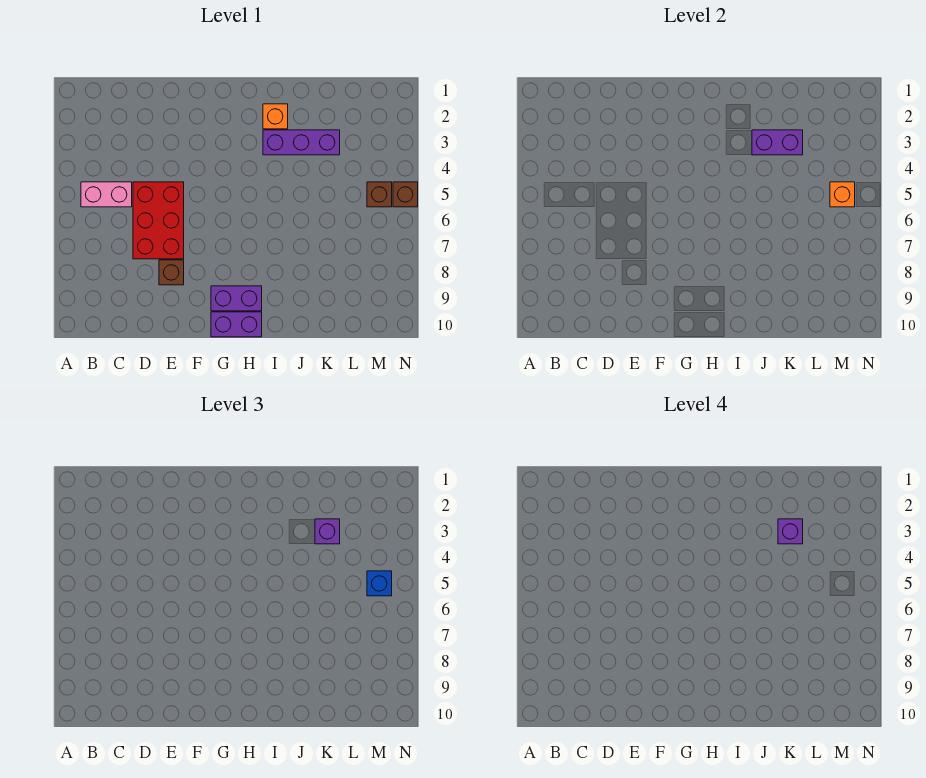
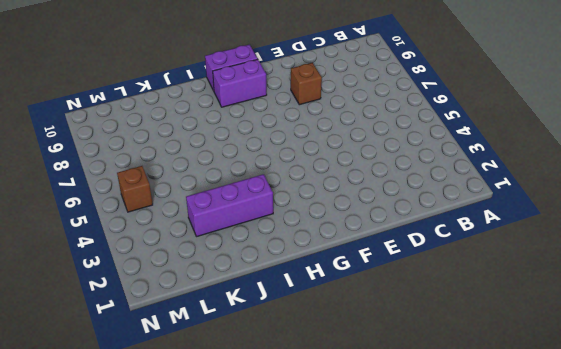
none -> pink 1x2 brick [81,182,132,207]
none -> red 2x3 brick [133,182,184,259]
none -> orange 1x1 brick [263,104,288,129]

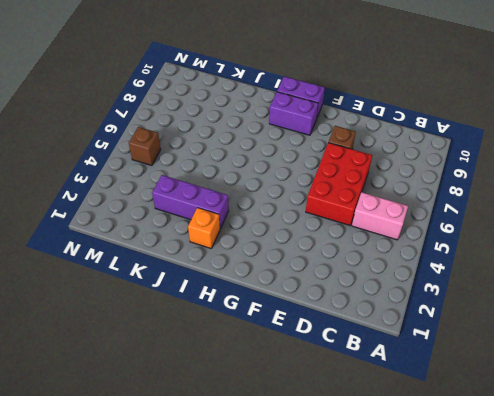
none -> brown 1x1 brick [393,182,418,207]
none -> purple 1x2 brick [752,130,803,155]
none -> orange 1x1 brick [830,182,855,207]

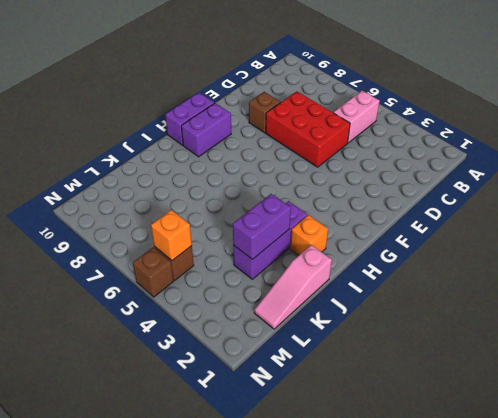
pink 1x3 slope [254,245,332,329] -> none
none -> purple 1x1 brick [315,519,340,544]
none -> blue 1x1 brick [367,571,392,596]
none -> purple 1x1 brick [778,519,803,544]

